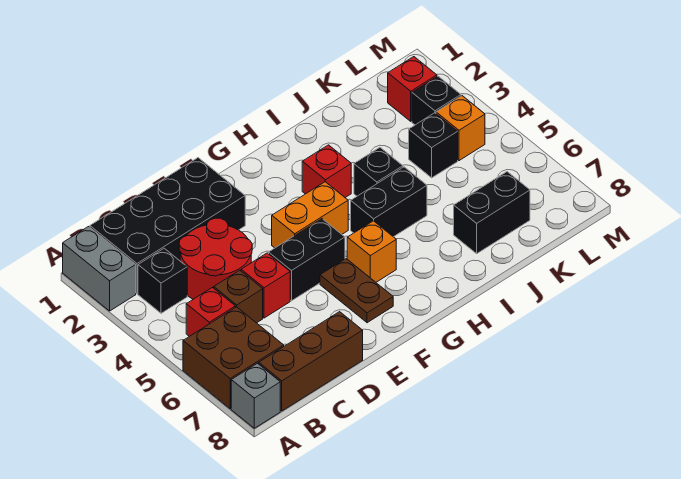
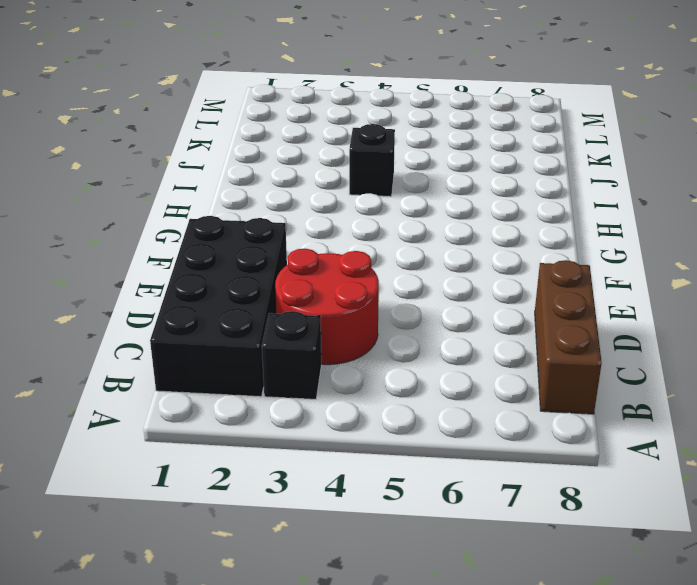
none -> grey 1x2 brick [63,227,136,311]
none -> brown 2x2 brick [183,307,284,409]
none -> grey 1x1 brick [231,363,280,428]

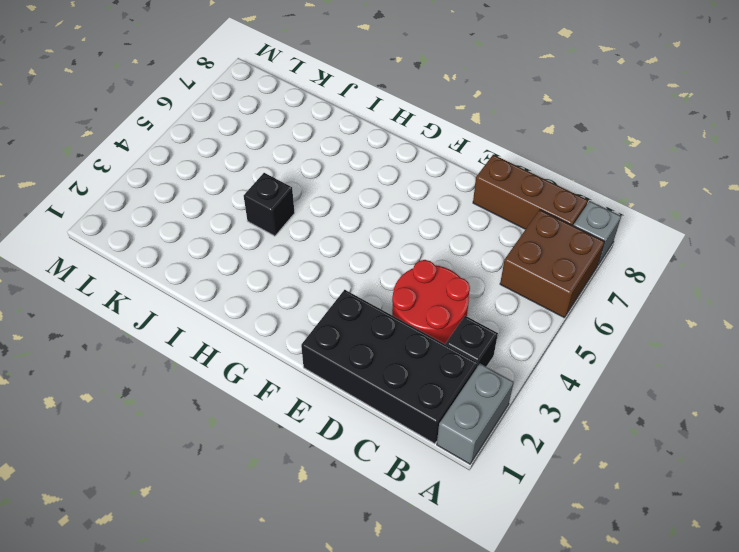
none -> red 1x1 brick [186,288,235,337]
none -> brown 1x1 brick [214,270,263,323]
none -> red 1x1 brick [241,253,290,318]

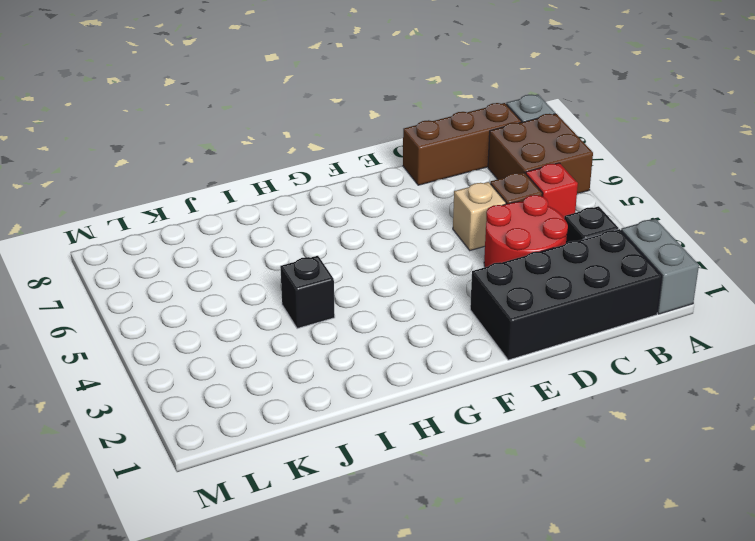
tan 1x1 brick [453,182,506,250] -> red 1x1 brick [241,253,290,318]
none -> black 1x2 brick [269,219,345,301]
none -> orange 1x2 brick [272,182,348,248]
none -> brown 1x2 plate [320,259,393,323]

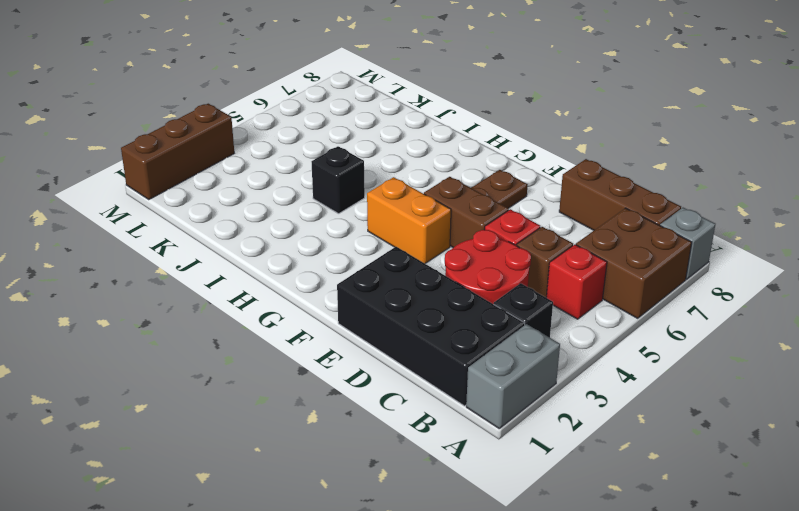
brown 1x2 brick [424,177,509,248] -> black 1x2 brick [269,219,345,301]
brown 1x3 brick [121,104,234,200] -> none
none -> orange 1x1 brick [347,221,396,282]
none -> red 1x1 brick [302,145,351,198]
none -> black 1x2 brick [351,167,427,237]

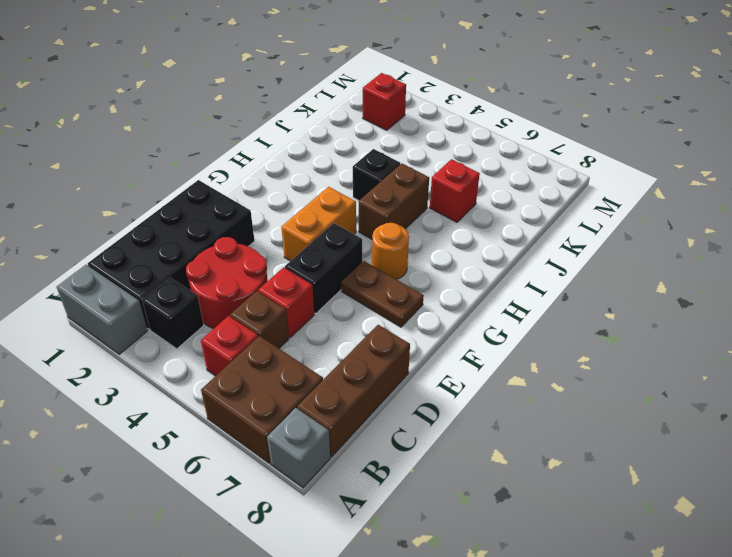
orange 1x1 round brick [372,223,409,279] -> orange 1x1 brick [347,221,396,282]
brown 1x2 brick [359,163,429,239] -> black 1x2 brick [351,167,427,237]
red 1x1 brick [430,159,480,222] -> red 1x1 brick moved to [302,145,351,198]
none -> black 1x2 brick [454,172,530,254]
none -> black 1x1 brick [409,113,458,178]
none -> black 1x1 brick [412,76,461,125]

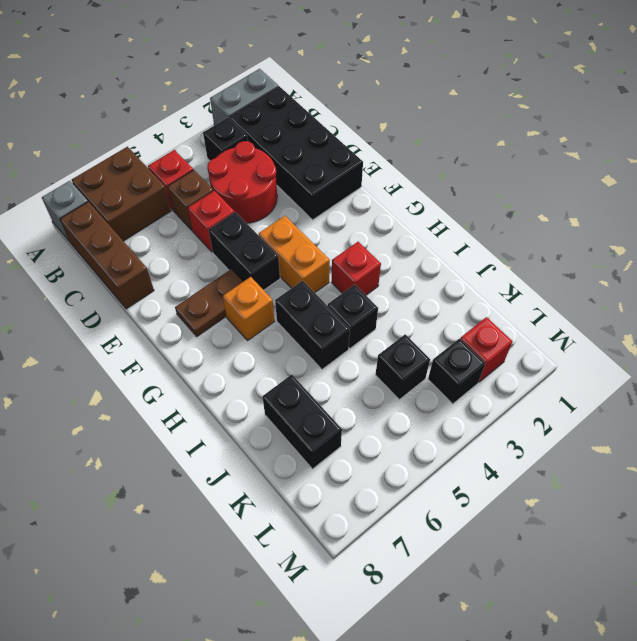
none -> orange 1x1 brick [436,96,485,161]

